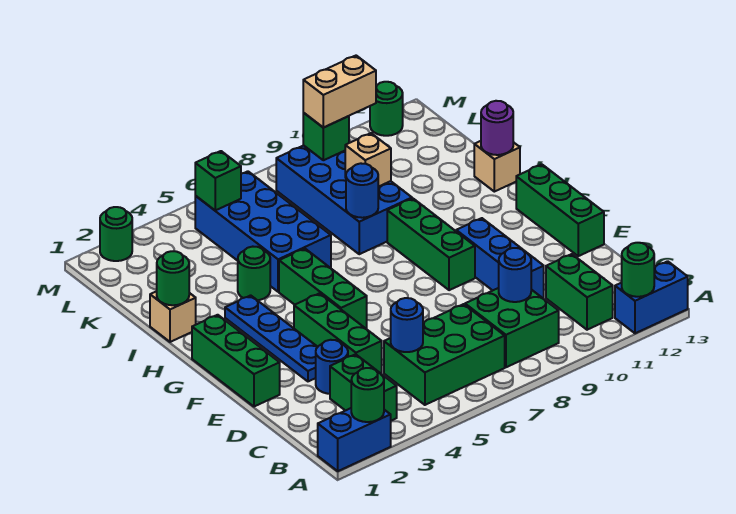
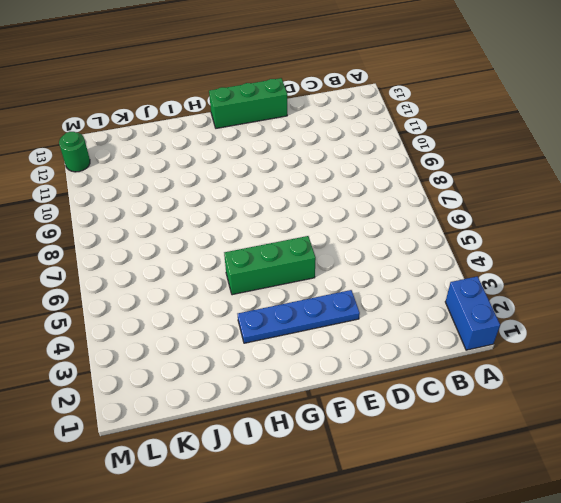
none -> blue 1x2 brick [615,261,688,333]
none -> green 1x2 brick [330,354,397,421]
none -> green 2x3 brick [384,304,505,405]
none -> green 2x2 brick [465,288,559,367]

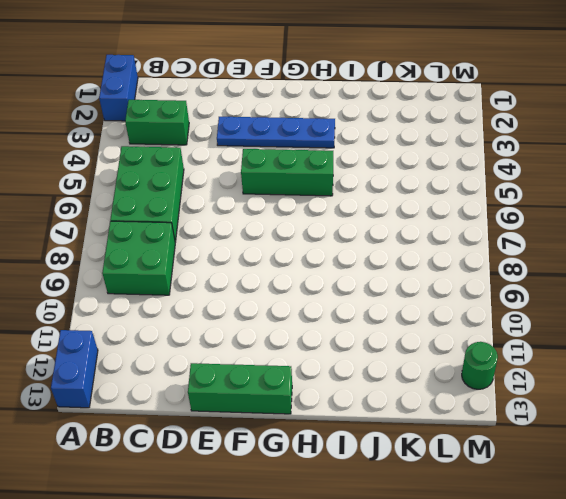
none -> green 1x2 brick [546,254,613,330]
none -> blue 1x1 round brick [316,340,348,394]
none -> green 1x3 brick [294,293,382,373]
none -> blue 1x3 brick [456,218,544,298]

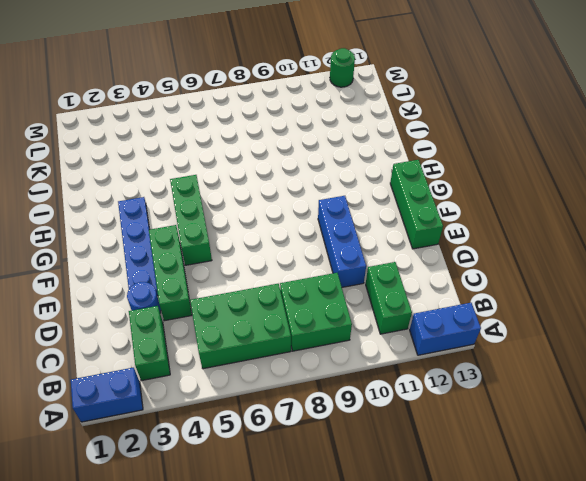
none -> green 1x3 brick [192,315,280,407]
none -> green 1x3 brick [387,198,475,290]
none -> tan 1x1 brick [150,291,196,342]
none -> green 1x1 round brick [238,247,270,300]

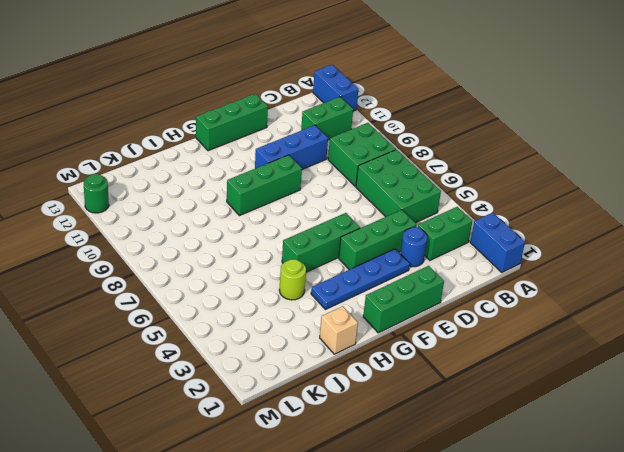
lime 1x1 round brick [279,259,306,300] -> green 1x1 round brick [238,247,270,300]
none -> blue 2x4 brick [195,171,331,292]
none -> blue 2x4 brick [276,145,412,254]
none -> tan 1x1 brick [474,141,520,192]
none -> green 1x1 round brick [100,207,132,261]

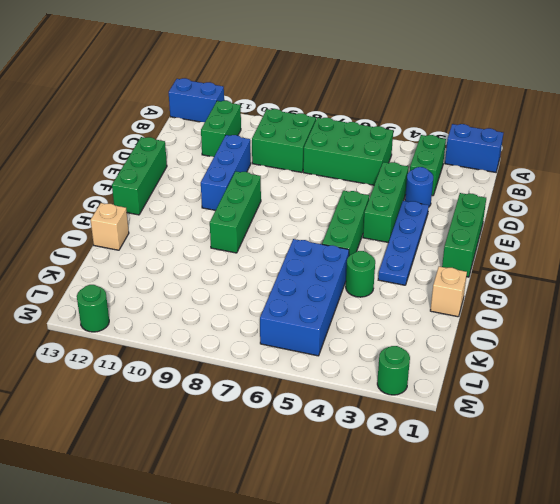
none -> blue 2x4 brick [276,145,412,254]
none -> green 1x1 round brick [351,368,384,422]
none -> green 1x1 round brick [622,243,654,297]
none -> blue 1x1 round brick [391,298,423,352]

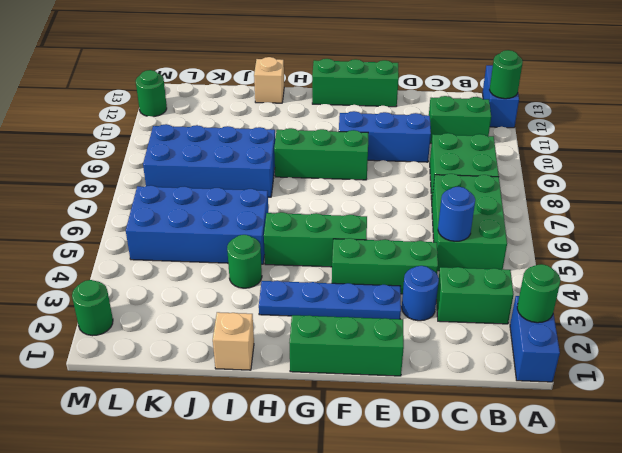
none -> blue 1x1 round brick [499,248,531,302]
none -> green 1x1 round brick [157,251,189,305]
none -> blue 1x1 round brick [346,163,378,218]
none -> purple 1x1 round brick [481,101,513,155]

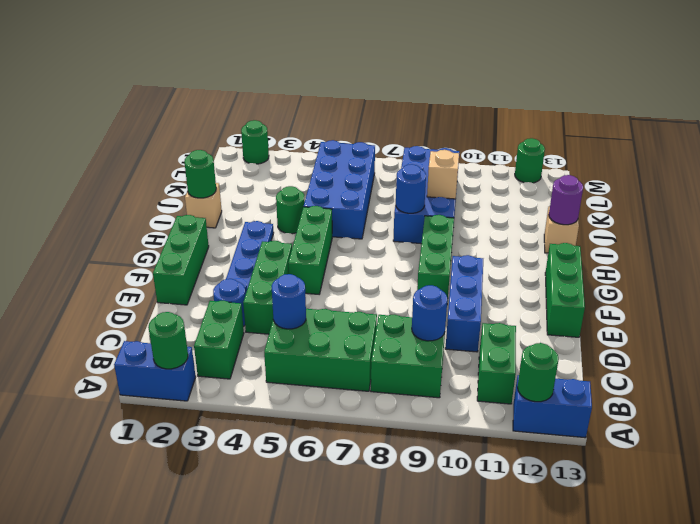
none -> green 1x1 brick [195,151,241,210]
none -> green 1x1 brick [303,113,349,160]
none -> tan 1x2 brick [303,56,376,128]

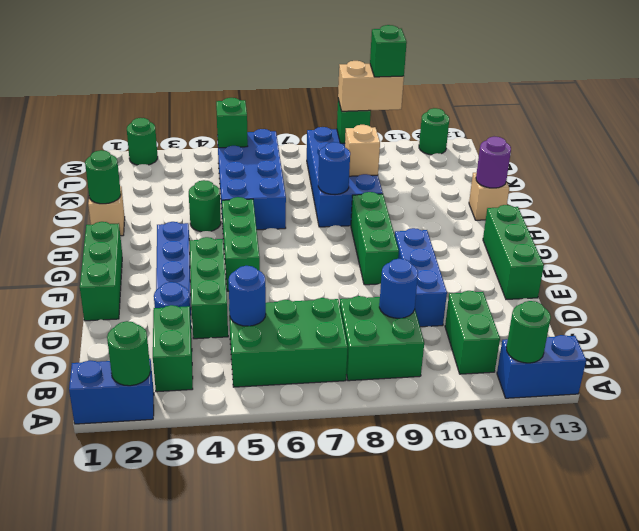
green 1x1 brick [370,25,407,77] -> none

